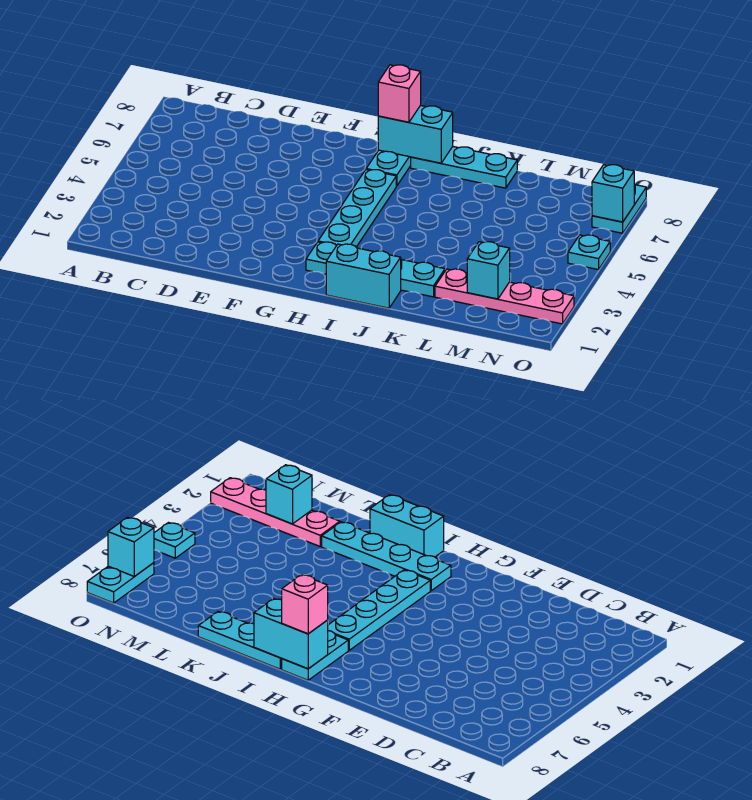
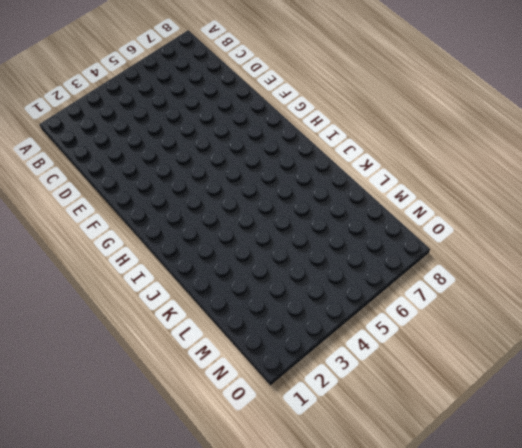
none -> cyan 1x4 plate [306,242,445,297]
none -> cyan 1x4 plate [318,170,396,247]
none -> cyan 1x2 plate [366,150,411,186]

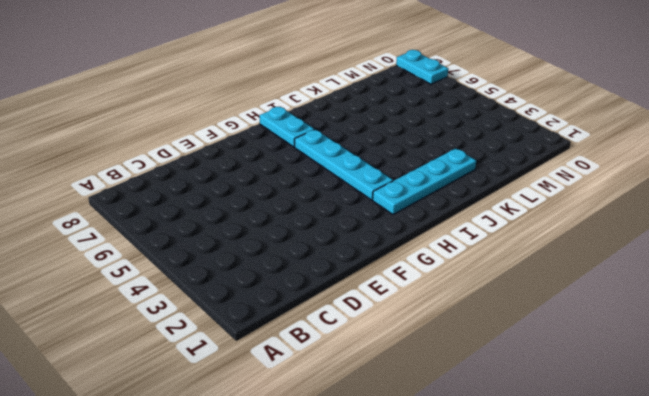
none -> cyan 1x2 brick [326,244,401,308]
none -> cyan 1x3 plate [411,147,517,188]
none -> pink 1x4 plate [435,269,574,324]

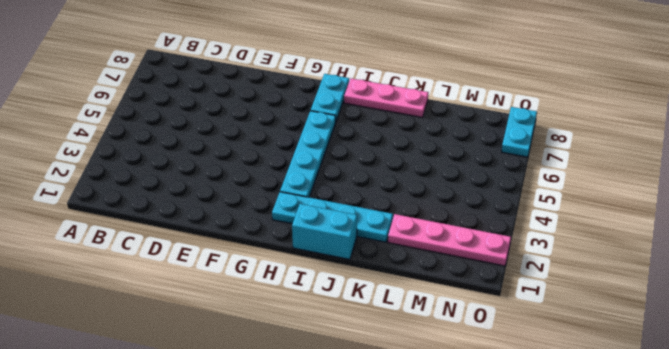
pink 1x3 plate [344,78,429,117] -> cyan 1x3 plate [411,147,517,188]
none -> cyan 1x1 plate [568,235,610,270]
none -> cyan 1x2 brick [378,105,453,163]
none -> cyan 1x1 brick [467,242,510,299]

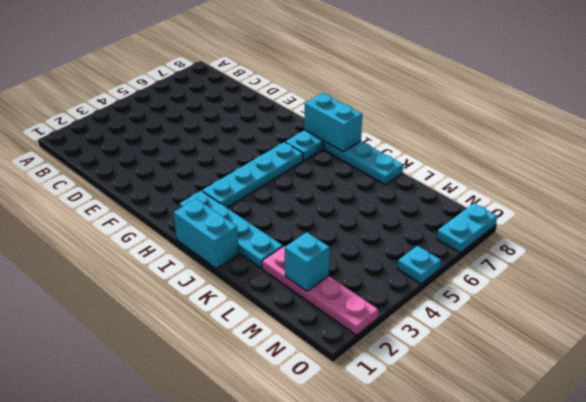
none -> cyan 1x1 brick [592,165,634,222]
none -> pink 1x1 brick [378,65,421,122]

